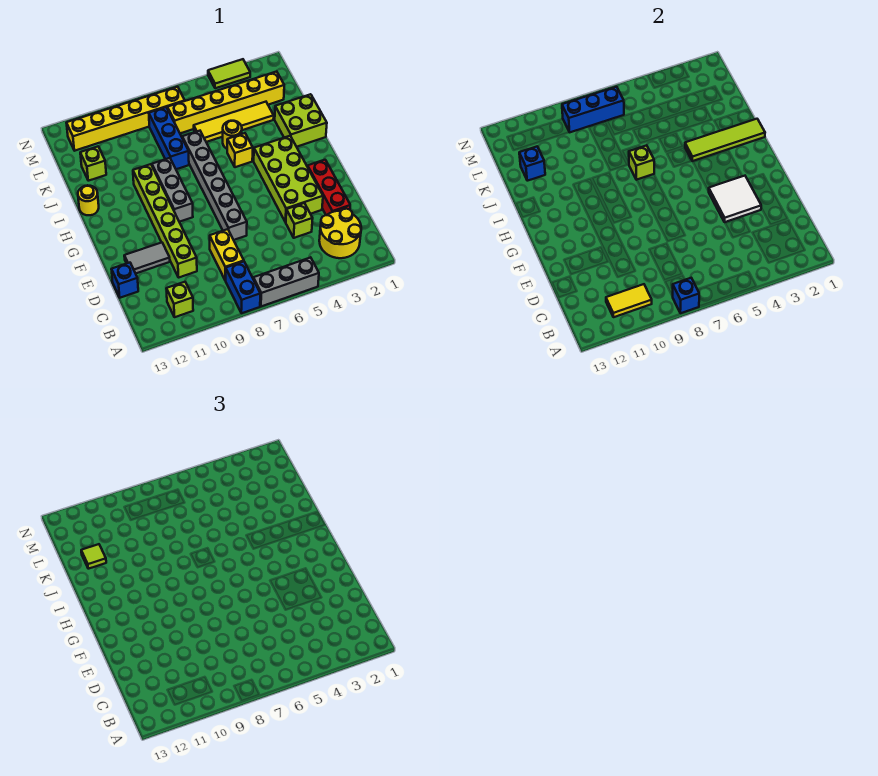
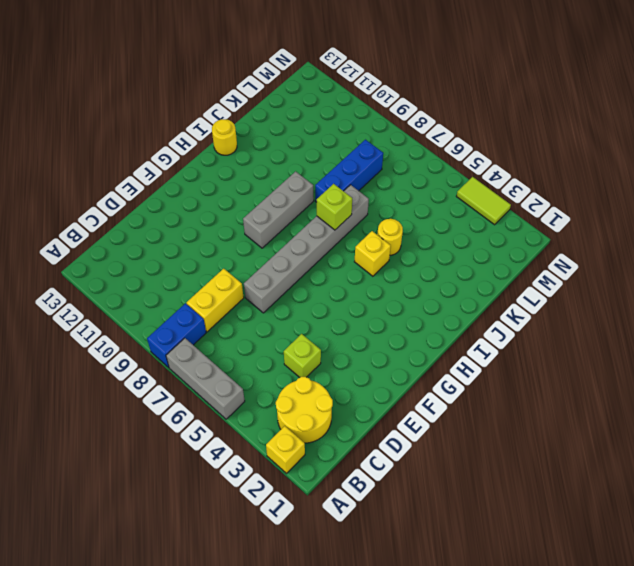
yellow 1x1 brick [266,426,305,473] -> none
none -> lime 1x1 brick [166,282,193,317]
none -> red 1x3 brick [308,160,350,215]
none -> lime 1x6 brick [133,164,197,278]
none -> blue 1x1 brick [112,263,138,298]

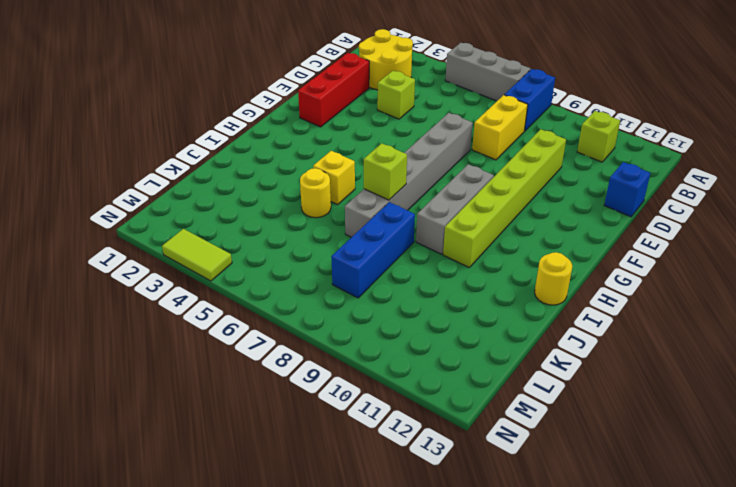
none -> lime 2x4 brick [254,136,323,222]
none -> grey 1x2 tile [124,242,170,273]
none -> lime 2x2 brick [275,94,327,147]
none -> yellow 1x4 tile [194,102,274,142]

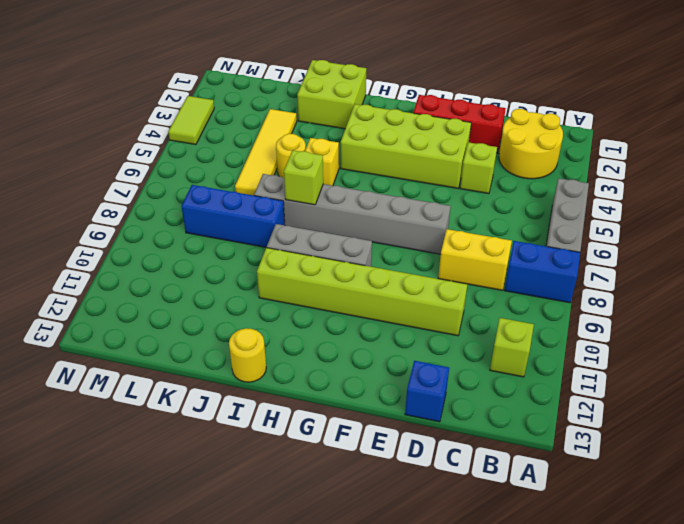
none -> grey 1x2 tile [124,242,170,273]
none -> lime 1x1 brick [80,147,106,181]
none -> yellow 1x6 brick [167,71,284,133]
none -> yellow 1x6 brick [67,87,185,151]

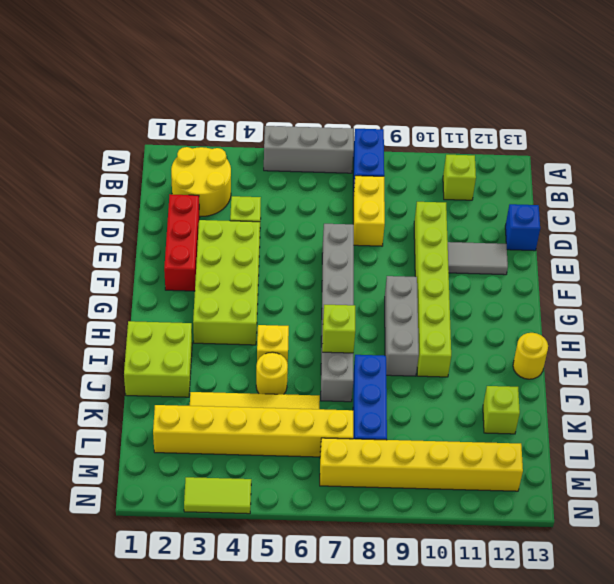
none -> blue 1x1 brick [673,278,699,313]
none -> yellow 1x2 tile [606,284,652,317]
none -> white 2x2 tile [709,176,761,222]
none -> lime 1x4 tile [685,119,765,161]

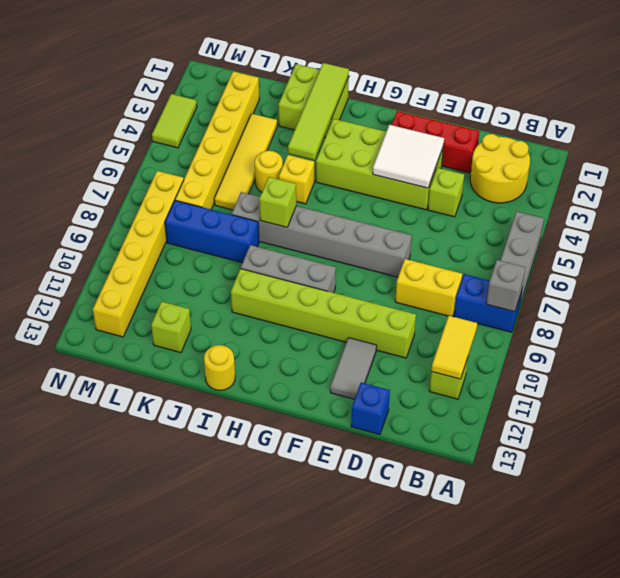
grey 1x1 brick [486,260,526,312] -> blue 1x1 brick [673,278,699,313]
none -> blue 1x1 brick [519,147,545,181]
none -> blue 1x3 brick [562,87,624,132]
none -> lime 1x1 tile [81,544,106,569]

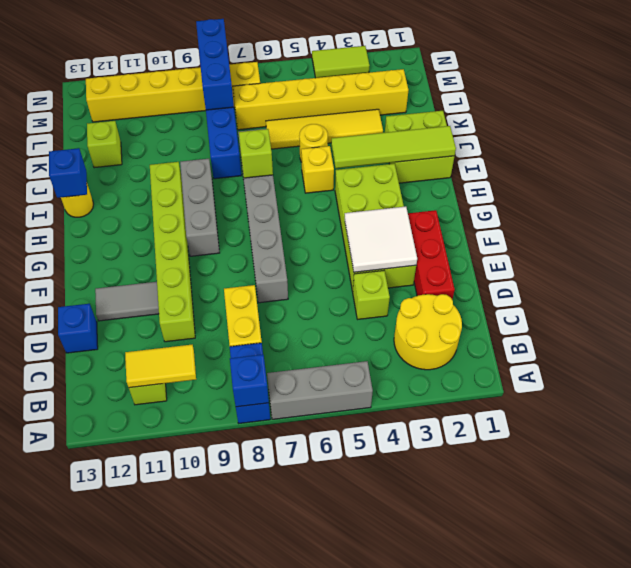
blue 1x1 brick [49,148,87,198] -> blue 1x1 brick moved to [519,147,545,181]
blue 1x3 brick [196,19,234,110] -> blue 1x3 brick turned to [562,87,624,132]
none -> lime 1x1 tile [81,544,106,569]

